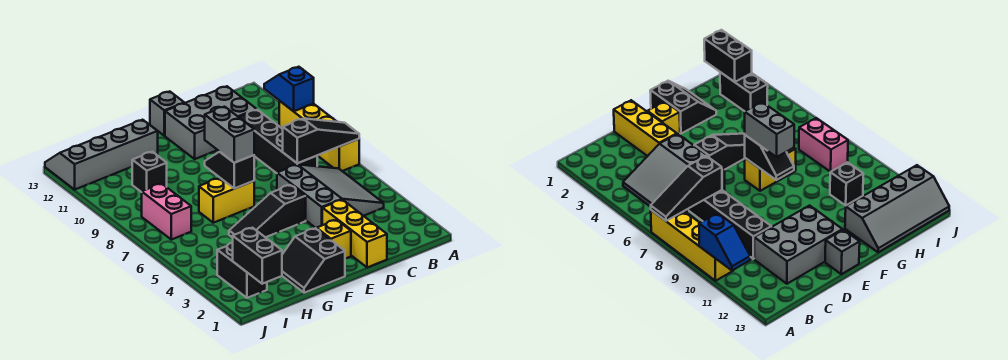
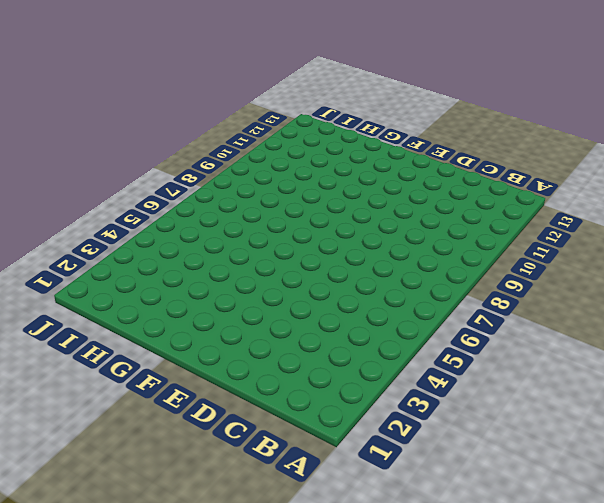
none -> yellow 1x4 brick [279,101,359,171]
none -> grey 3x3 slope [277,164,384,229]
none -> black 1x4 brick [239,110,317,173]

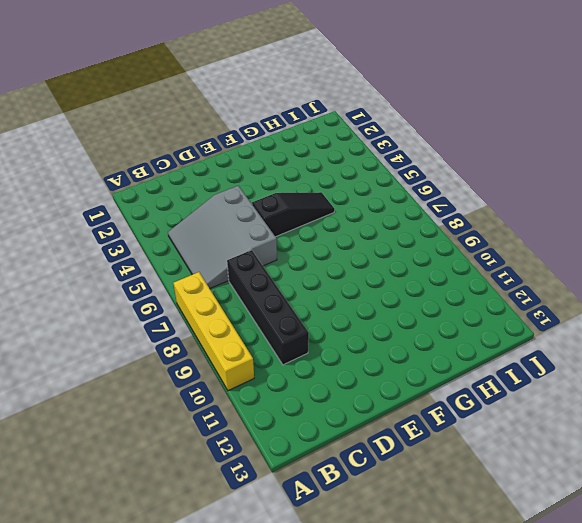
none -> grey 2x3 brick [165,86,257,159]
none -> yellow 1x3 brick [322,200,387,268]
none -> yellow 1x1 brick [317,220,351,258]

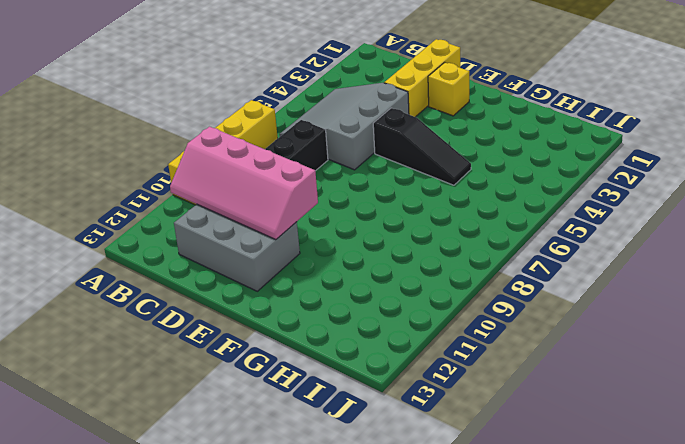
pink 2x4 slope [170,127,318,240] -> none
none -> grey 1x1 brick [150,91,184,136]
none -> black 2x2 slope [282,228,345,293]
none -> yellow 1x2 brick [199,178,254,223]

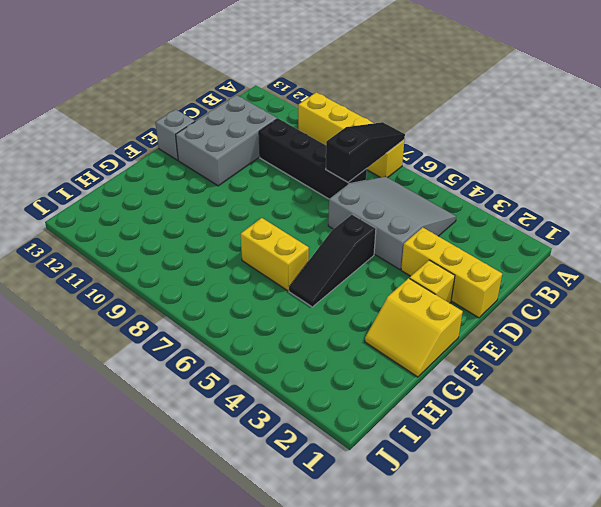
yellow 2x2 slope [365,278,463,377] -> black 2x2 slope [282,228,345,293]
yellow 1x2 brick [241,218,309,291] -> yellow 1x2 brick turned to [199,178,254,223]
none -> grey 2x4 slope [45,120,158,190]
none -> black 1x1 brick [132,152,167,192]
none -> black 1x2 brick [217,243,267,298]

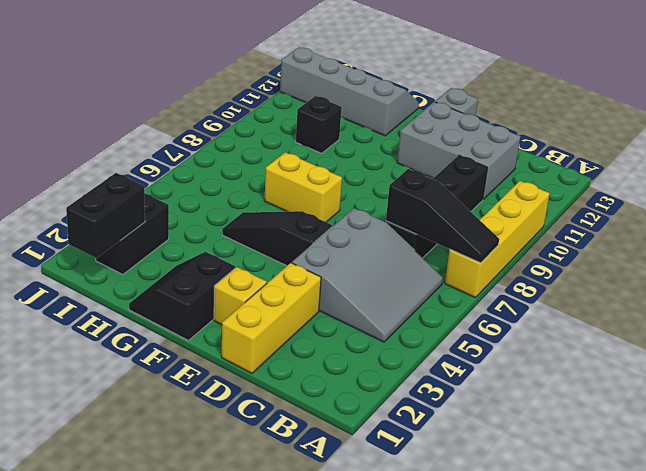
none -> pink 1x2 brick [142,183,191,240]
none -> blue 1x2 slope [264,67,314,111]
none -> black 1x2 slope [205,152,254,189]

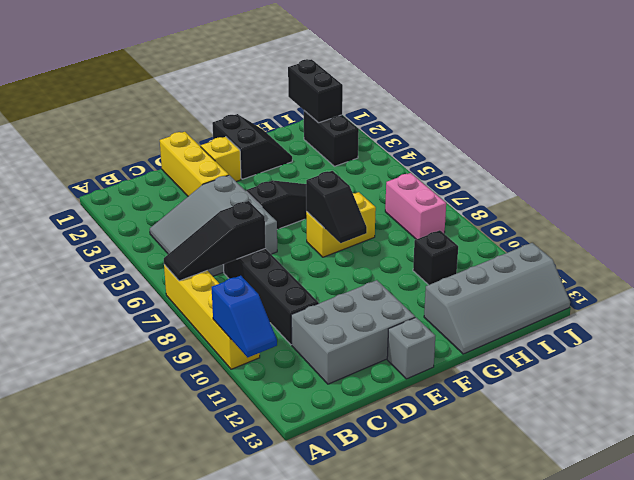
none -> grey 1x2 brick [205,107,254,163]

